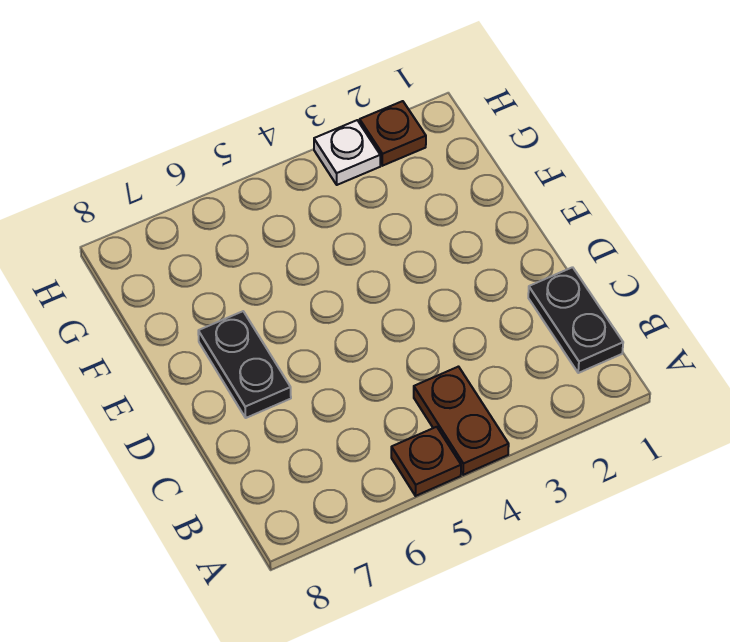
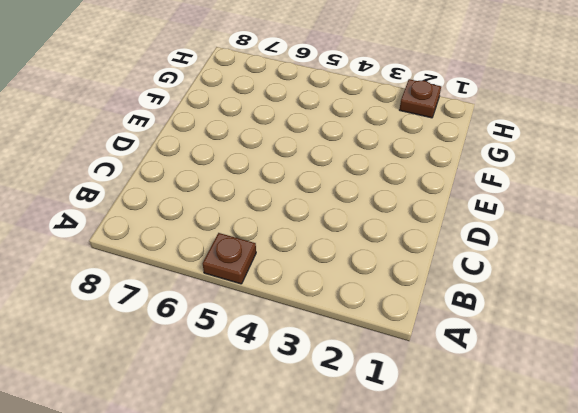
none -> brown 1x2 plate [414,367,509,475]
none -> black 1x2 plate [528,267,623,373]

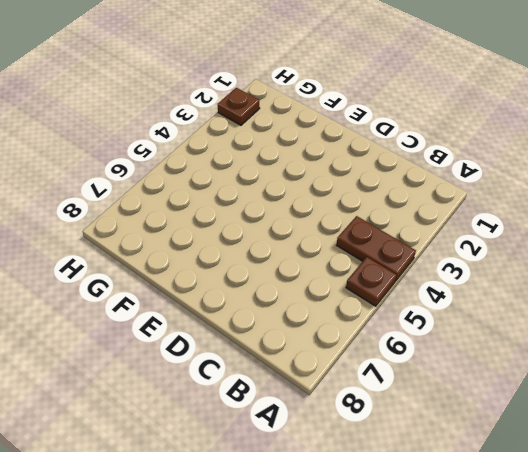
none -> black 1x2 plate [528,267,623,373]
none -> black 1x2 plate [198,311,291,418]

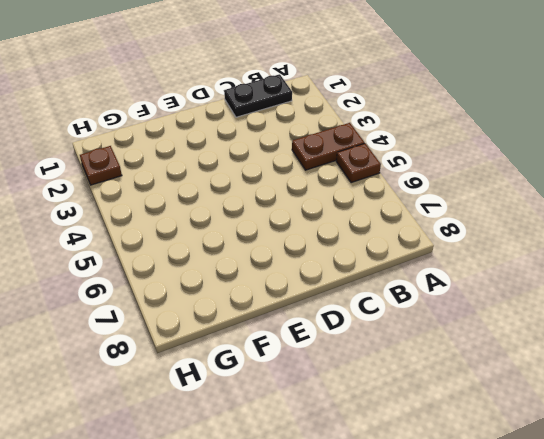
none -> black 1x2 plate [198,311,291,418]
none -> white 1x1 plate [314,120,380,185]

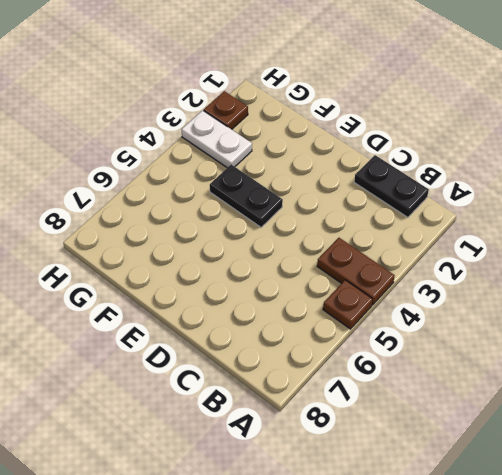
black 1x2 plate [210,165,283,227] -> black 1x2 plate moved to [198,311,291,418]
white 1x2 plate [182,110,252,168] -> white 1x1 plate [314,120,380,185]

